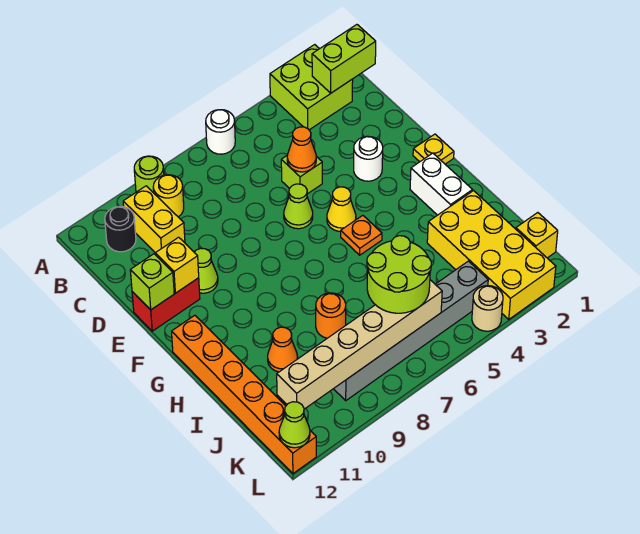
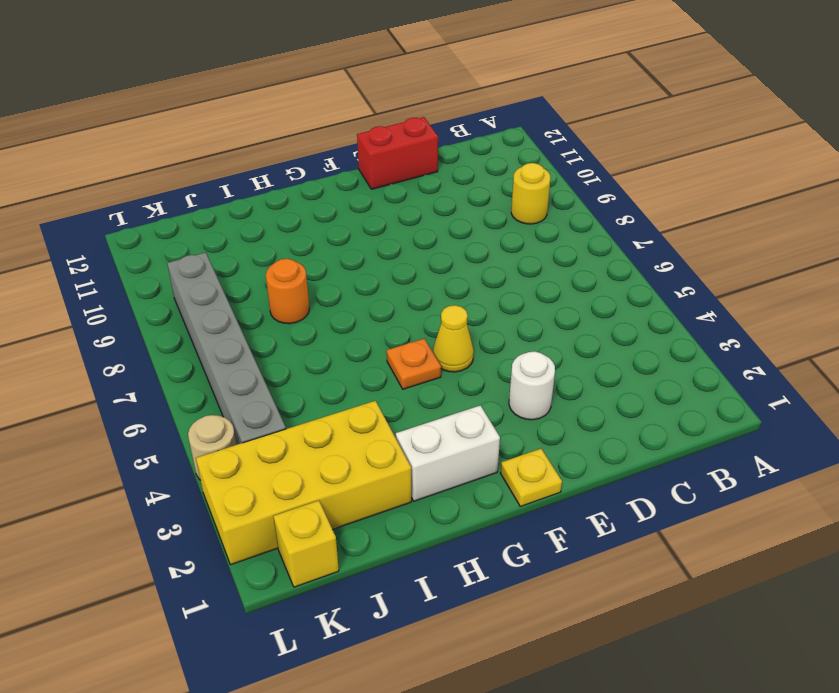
red 1x2 brick [357,117,438,189] -> red 1x2 brick turned to [132,278,200,331]
none -> lime 2x2 brick [270,45,353,130]
none -> white 1x1 round brick [206,110,235,154]
none -> lime 1x1 round brick [134,156,164,193]

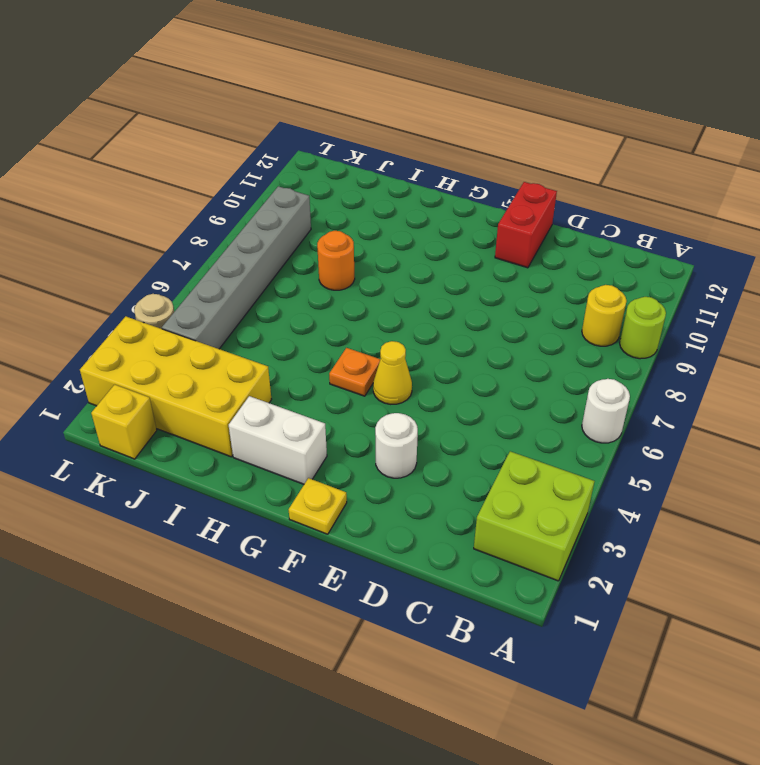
none -> yellow 1x2 brick [123,186,185,253]
none -> black 1x1 round brick [105,207,136,252]
none -> lime 1x1 brick [281,155,322,194]

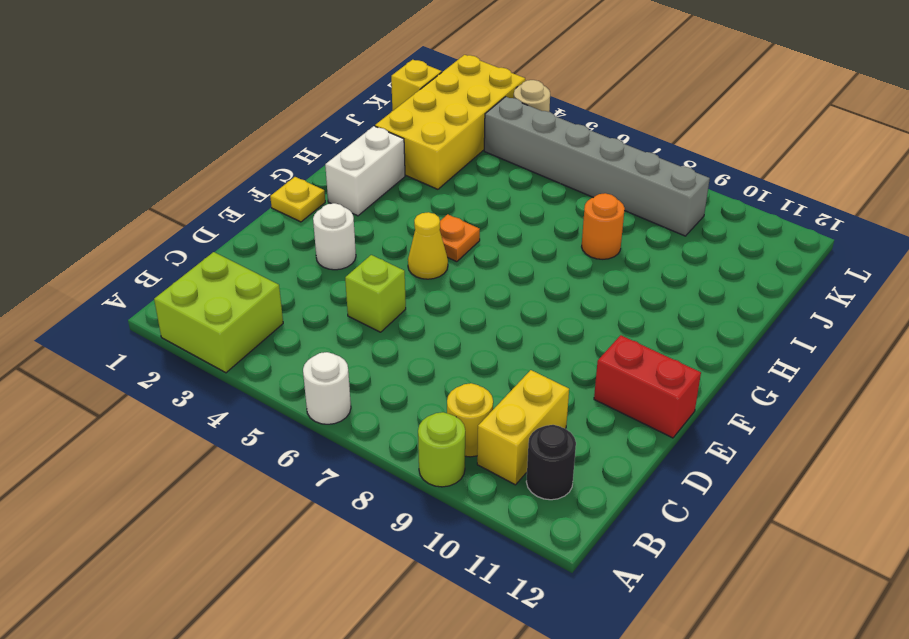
none -> lime 1x1 cone [284,184,313,229]
none -> lime 1x1 cone [194,248,218,293]
none -> orange 1x6 brick [172,315,316,473]

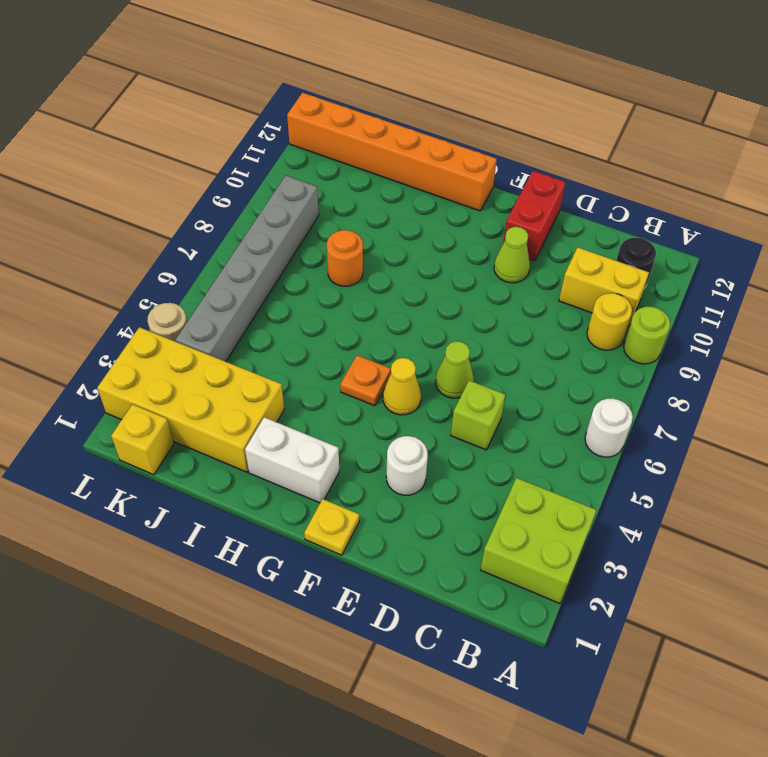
none -> orange 1x1 cone [268,327,298,372]
none -> lime 1x2 brick [312,25,376,93]
none -> orange 1x1 cone [287,127,316,172]

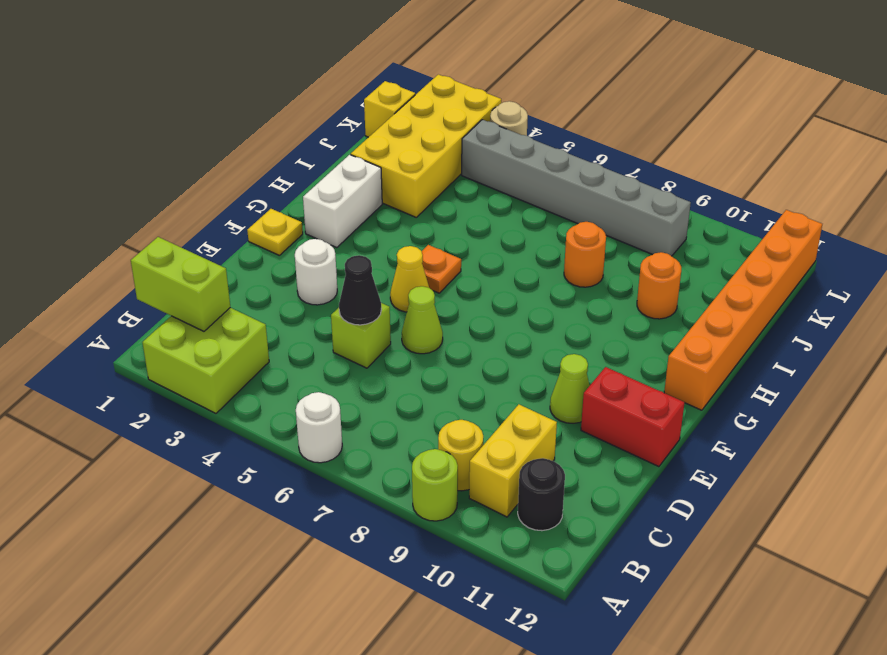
black 1x1 cone [339,255,381,325] -> orange 1x1 cone [287,127,316,172]
orange 1x1 round brick [637,252,681,319] -> orange 1x1 cone [268,327,298,372]
none -> yellow 1x1 brick [155,237,199,293]
none -> lime 1x1 brick [130,254,174,310]
none -> tan 1x6 brick [277,280,442,409]

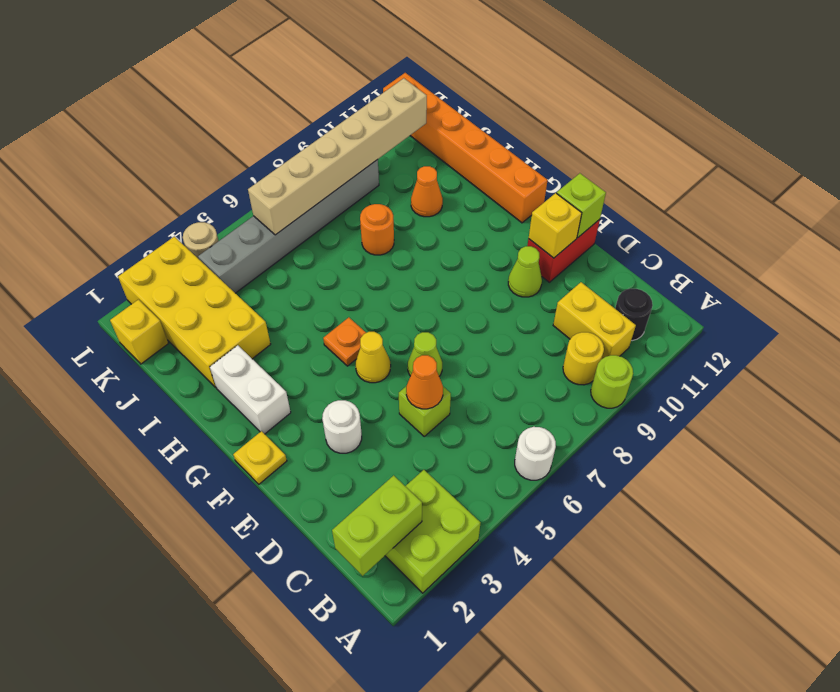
none -> lime 1x1 cone [279,402,310,448]
none -> lime 2x2 round brick [367,236,431,313]

